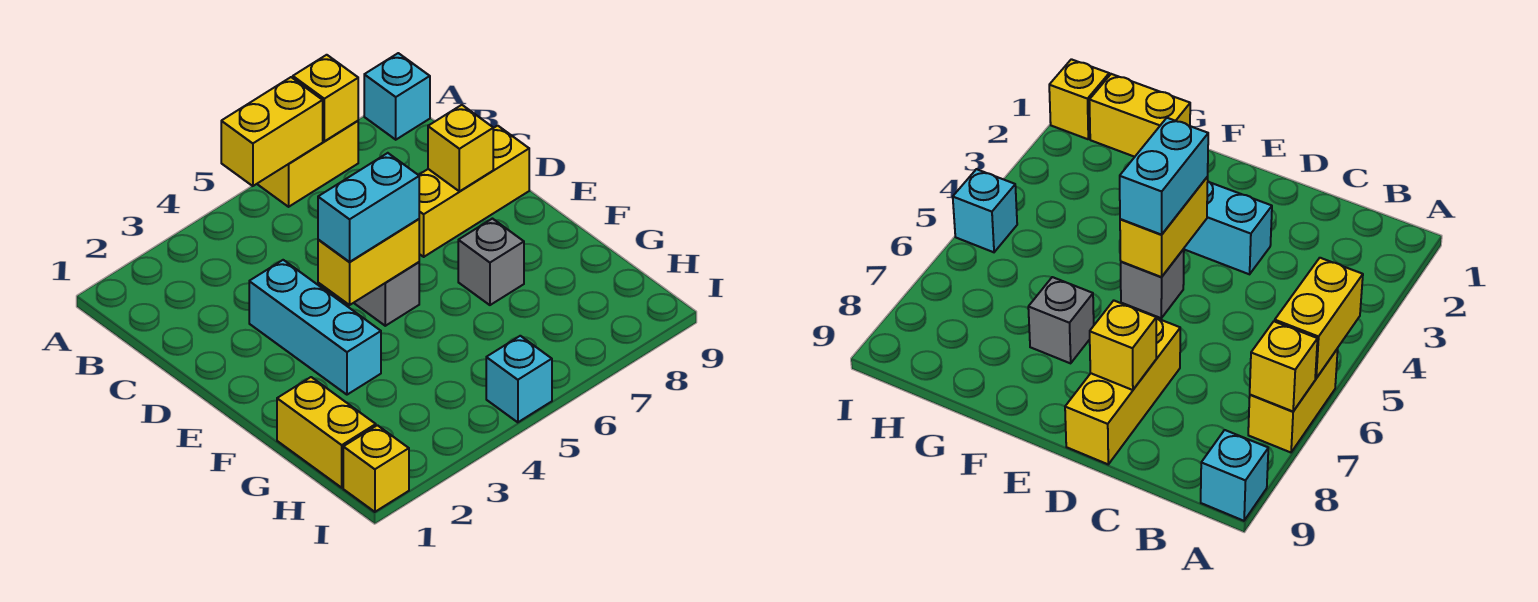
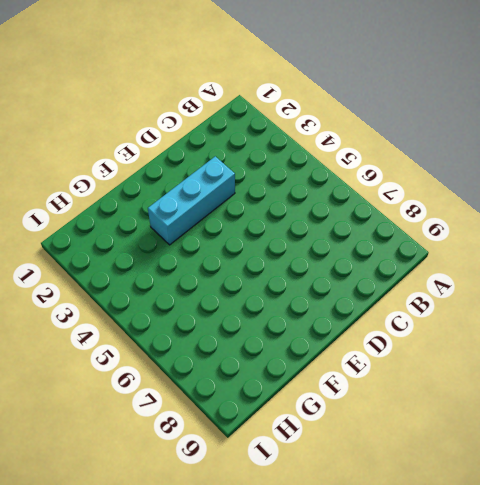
none -> yellow 1x2 brick [257,121,358,207]
none -> cyan 1x1 brick [364,53,430,140]
none -> yellow 1x3 brick [419,126,529,257]

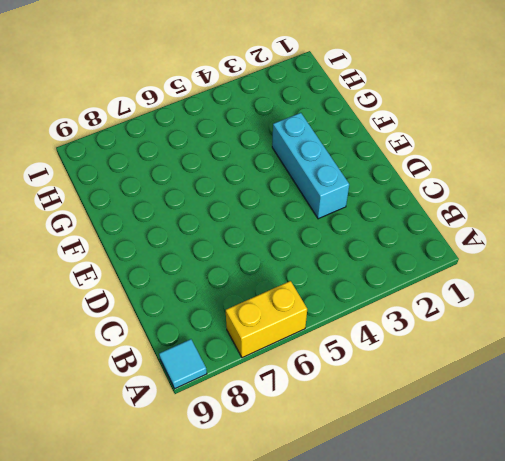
cyan 1x1 tile [159,339,207,389] -> cyan 1x1 brick [364,53,430,140]
none -> yellow 1x3 brick [419,126,529,257]
none -> grey 1x1 brick [354,262,419,326]
none -> grey 1x1 brick [458,219,524,305]

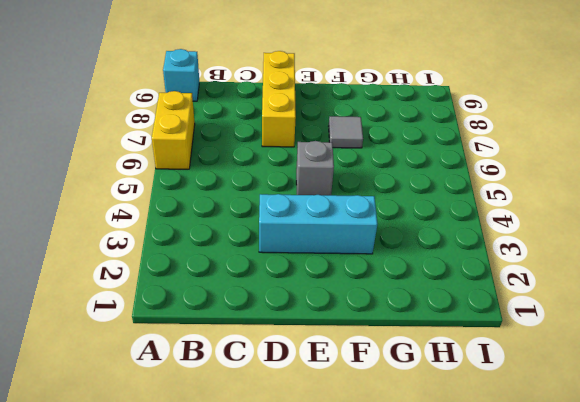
grey 1x1 tile [329,116,363,148] -> grey 1x1 brick [458,219,524,305]
none -> yellow 1x2 brick [277,377,376,488]
none -> yellow 1x1 brick [343,425,409,512]
none -> cyan 1x1 brick [486,336,552,422]

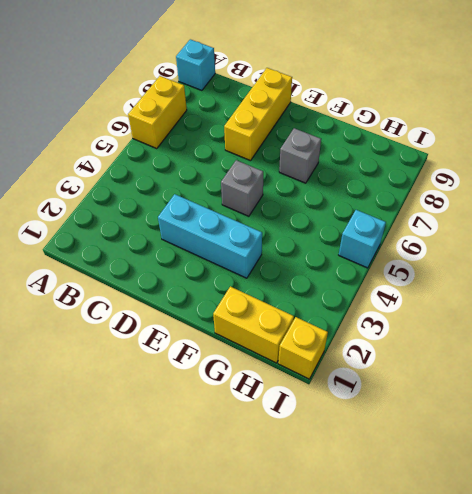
none -> yellow 1x2 brick [221,77,323,186]
none -> yellow 1x1 brick [293,55,358,141]
none -> yellow 1x1 brick [428,105,493,191]

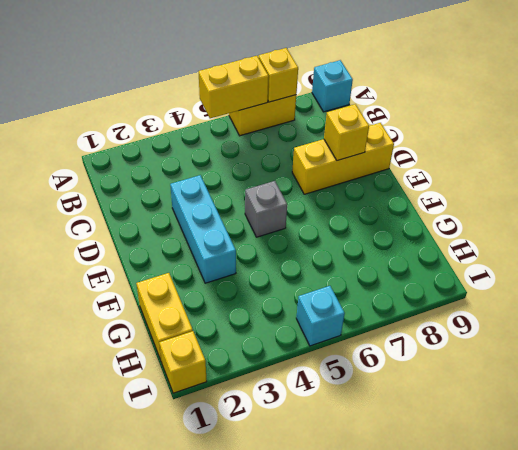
none -> grey 1x1 brick [458,219,524,305]
none -> yellow 1x2 brick [318,219,419,305]
none -> cyan 1x2 brick [318,153,419,262]

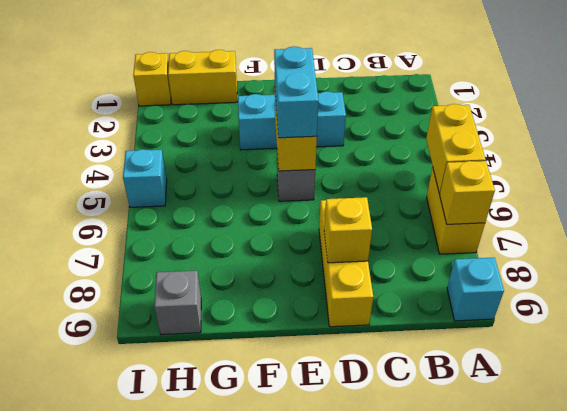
grey 1x1 brick [154,271,201,335] -> grey 1x1 brick moved to [458,219,524,305]

